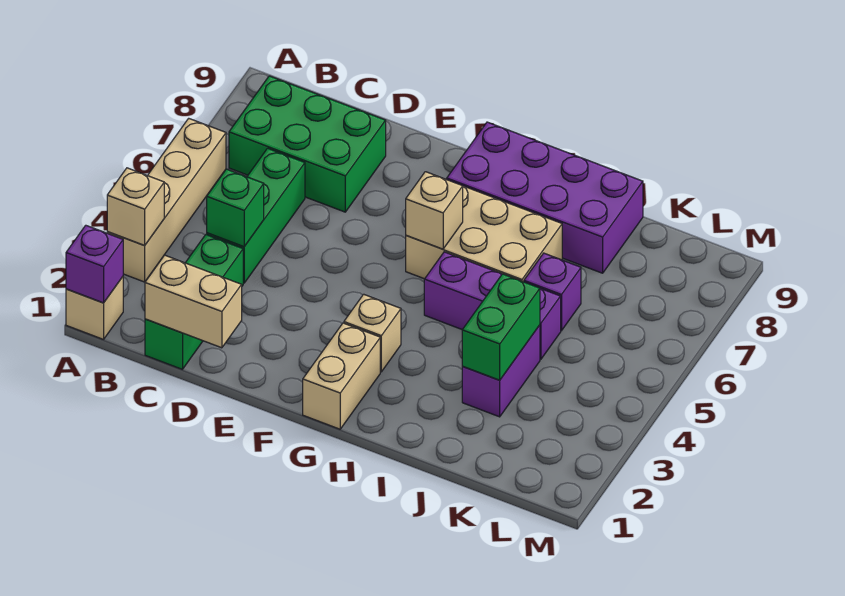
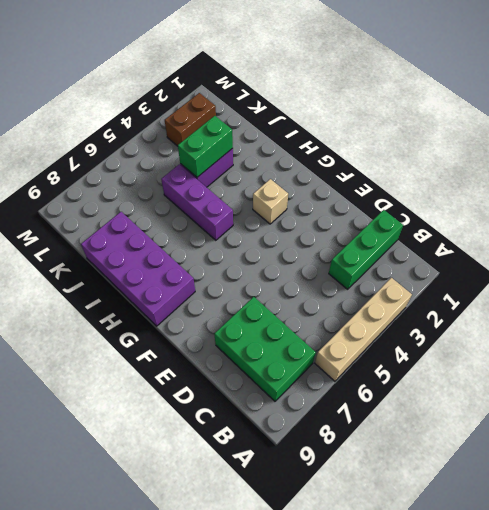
brown 1x2 brick [165,93,216,146] -> none
none -> tan 1x1 brick [66,277,123,339]
none -> green 1x3 brick [207,148,305,283]
none -> tan 1x2 brick [303,323,380,429]

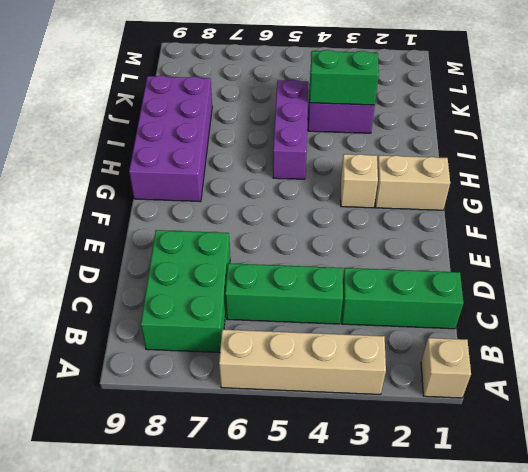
none -> tan 2x3 brick [406,186,562,282]
none -> purple 1x1 brick [524,253,581,331]
none -> purple 1x1 brick [66,225,123,303]

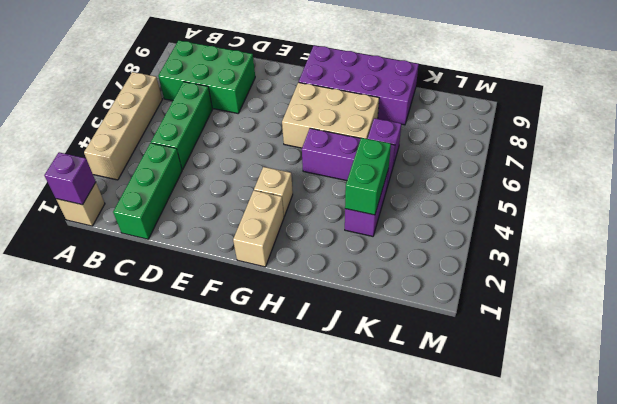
none -> tan 1x1 brick [107,168,164,245]
none -> tan 1x2 brick [145,255,242,348]
none -> green 1x1 brick [207,169,264,247]

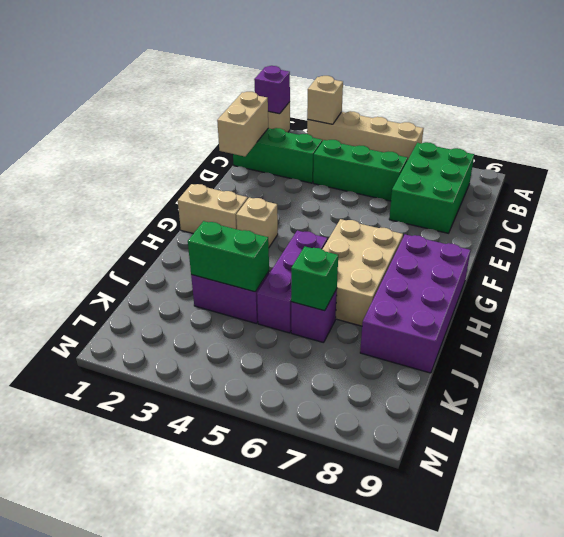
green 1x1 brick [291,247,338,311] -> green 1x1 brick moved to [207,169,264,247]
none -> tan 1x1 brick [406,172,463,249]

